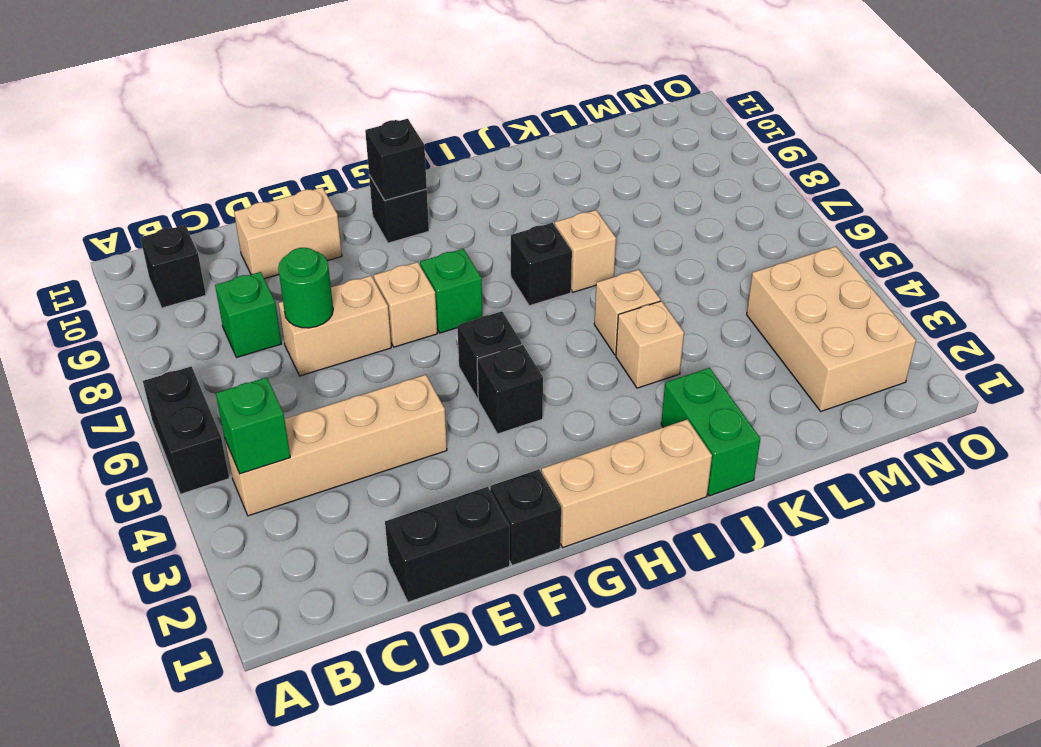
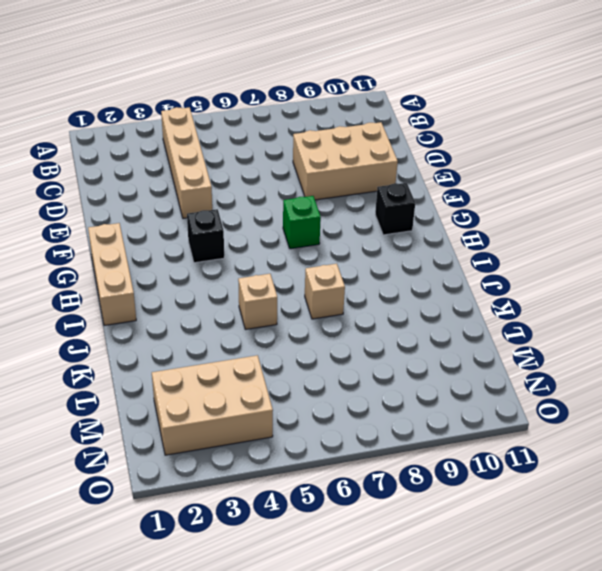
tan 2x3 brick [293,122,398,200] -> tan 1x2 brick [234,187,342,279]
none -> black 1x2 brick [143,366,229,494]
none -> black 1x1 brick [140,225,206,308]
none -> green 1x1 brick [215,272,282,357]

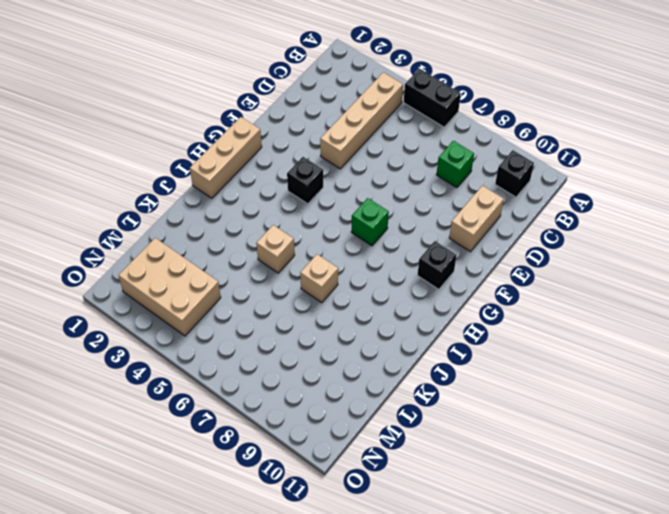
none -> black 1x2 brick [385,487,510,602]
none -> tan 1x2 brick [279,276,391,376]
none -> black 1x1 brick [490,470,561,565]

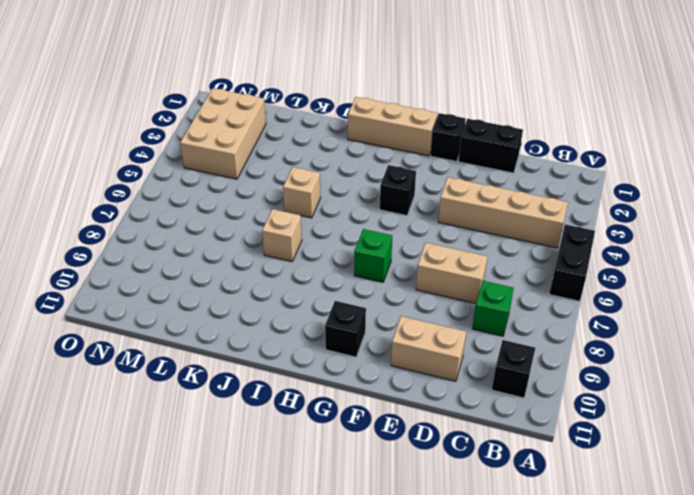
none -> tan 1x1 brick [374,262,437,347]
none -> black 1x1 brick [457,311,522,399]
none -> black 1x1 brick [511,223,572,306]

